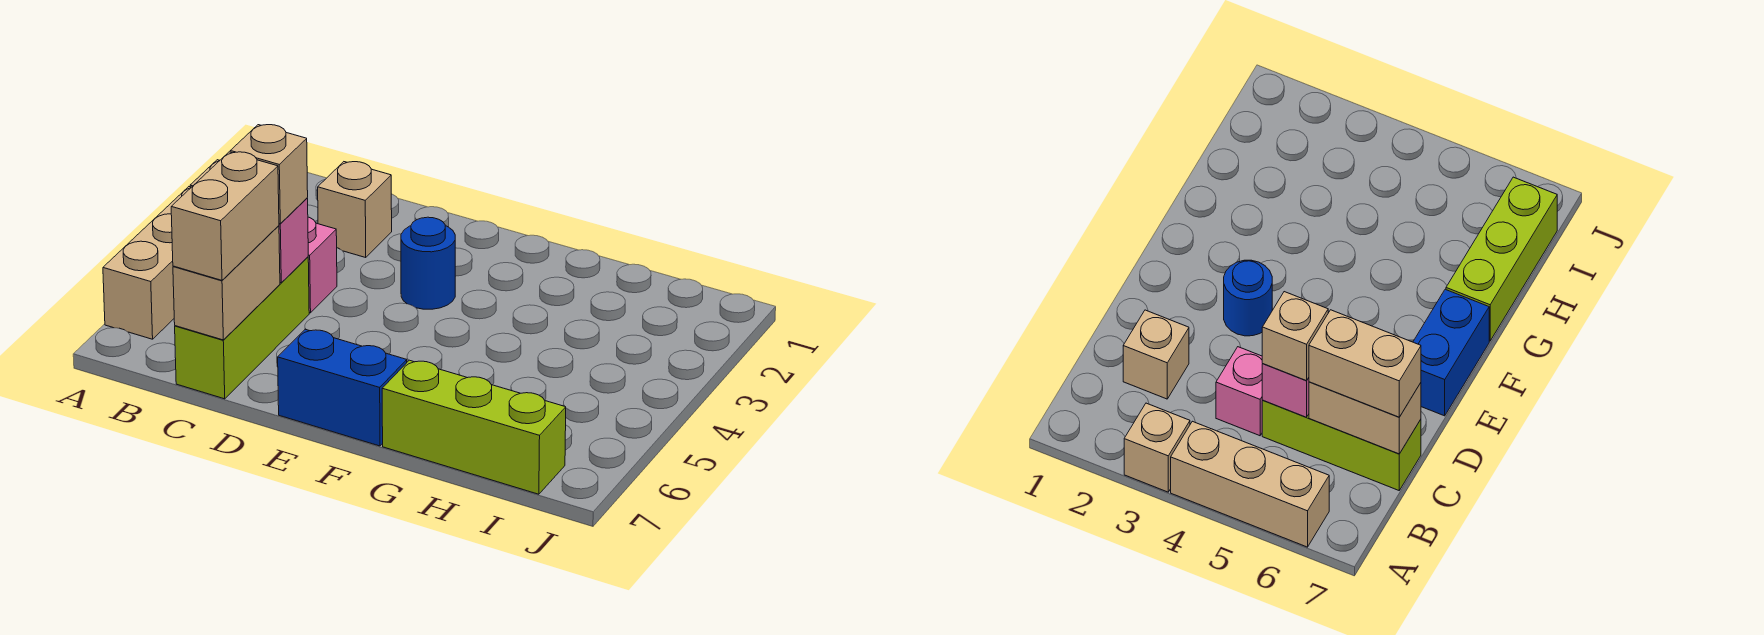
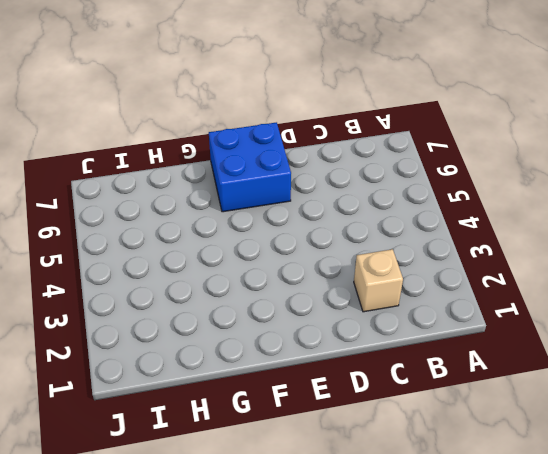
blue 2x2 brick [209,122,291,212] -> blue 1x2 brick [278,329,407,446]
none -> tan 1x1 brick [1124,403,1190,492]
none -> tan 1x3 brick [103,187,191,339]
none -> pink 1x1 brick [308,217,337,313]

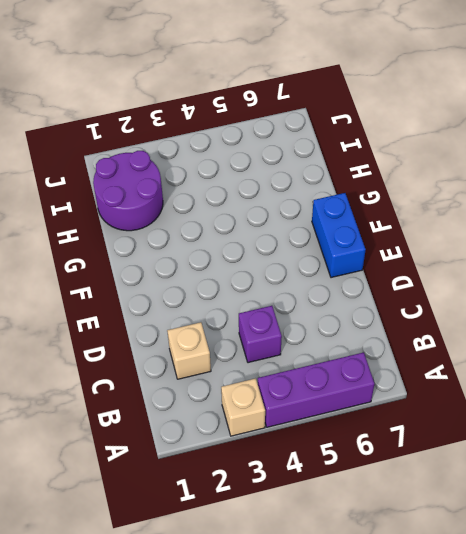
purple 1x3 brick [258,352,374,427] -> tan 1x3 brick [103,187,191,339]
purple 1x1 brick [239,306,282,363] -> pink 1x1 brick [308,217,337,313]
purple 2x2 round brick [93,151,163,231] -> none
none -> lime 1x3 brick [175,257,309,399]
none -> blue 1x1 round brick [401,217,455,309]
none -> lime 1x3 brick [382,360,566,494]

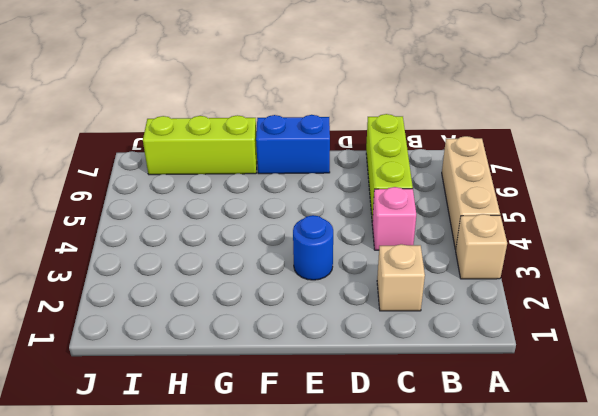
none -> pink 1x1 brick [279,198,308,283]
none -> tan 1x2 brick [173,226,280,340]
none -> tan 1x1 brick [230,125,308,224]

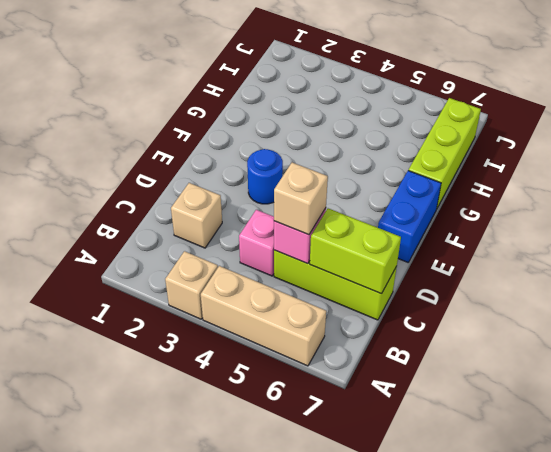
lime 1x2 brick [310,208,401,294] -> tan 1x2 brick [173,226,280,340]
none -> tan 1x2 brick [171,152,279,280]

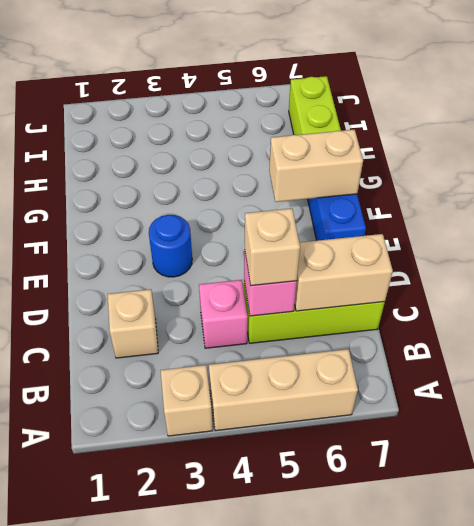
tan 1x2 brick [269,130,363,202] -> tan 1x2 brick moved to [171,152,279,280]

